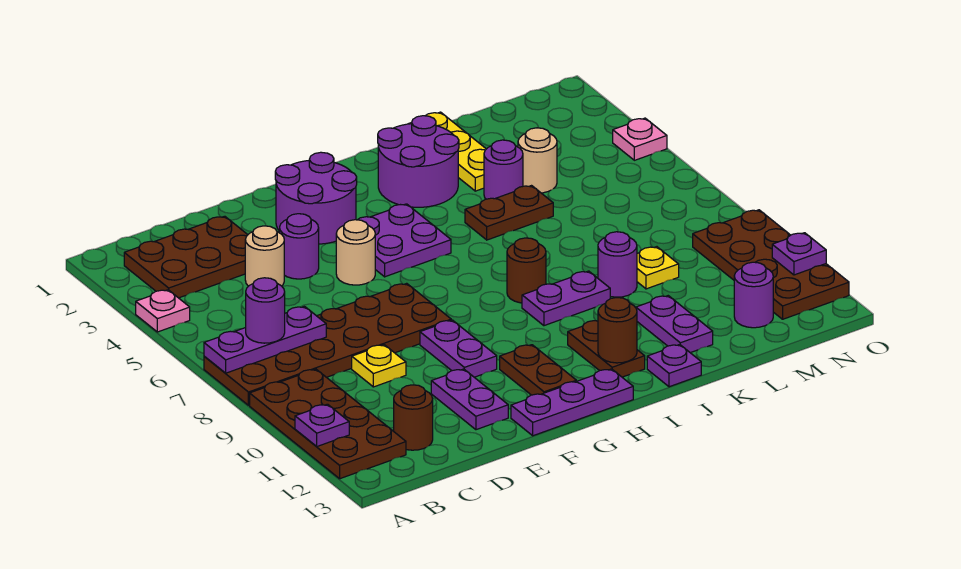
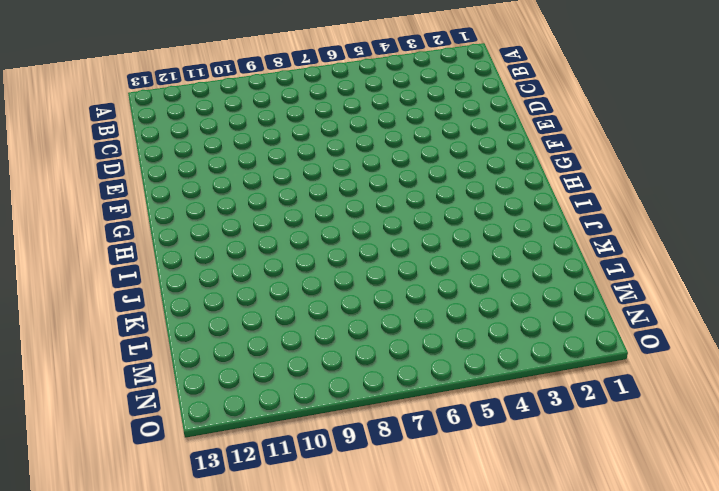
none -> pink 1x1 plate [136,290,190,332]
none -> brown 2x6 plate [204,283,451,405]
none -> brown 2x4 plate [250,369,406,479]
none -> brown 2x3 plate [124,216,248,298]

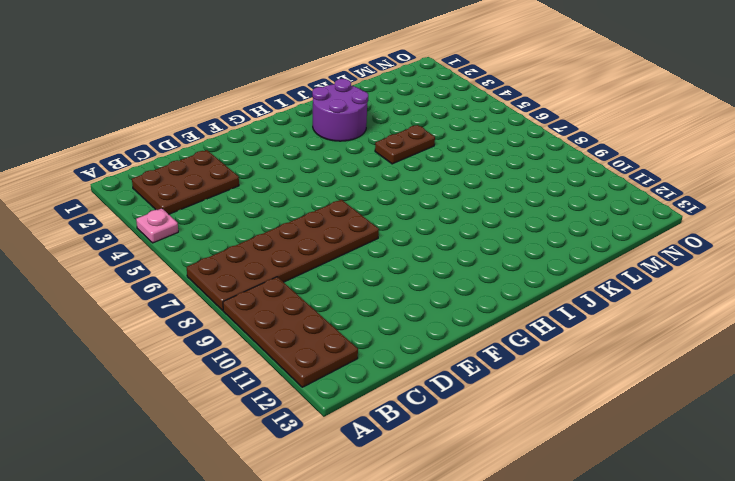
none -> brown 1x1 round brick [394,385,433,450]
none -> tan 1x1 round brick [245,226,284,286]
none -> yellow 1x1 plate [352,345,406,387]
none -> purple 1x1 round brick [280,214,319,279]

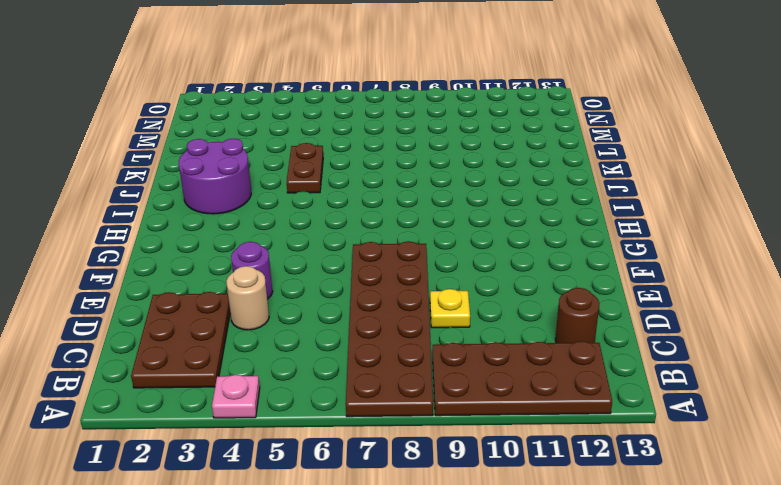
none -> purple 1x2 plate [431,369,508,430]
none -> purple 2x2 round brick [275,152,357,244]
none -> tan 1x1 round brick [336,220,375,285]
none -> purple 1x2 plate [420,320,497,377]

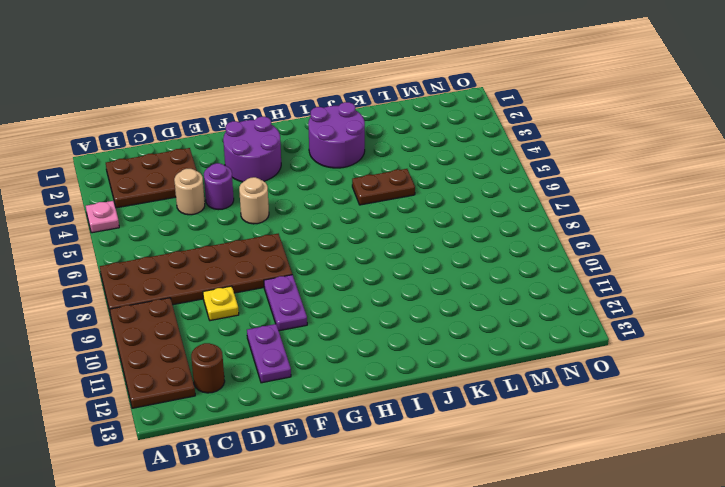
none -> purple 1x3 plate [511,369,633,436]
none -> purple 2x2 plate [358,204,451,277]
none -> brown 1x2 plate [500,345,576,395]
none -> brown 1x1 round brick [507,238,546,303]

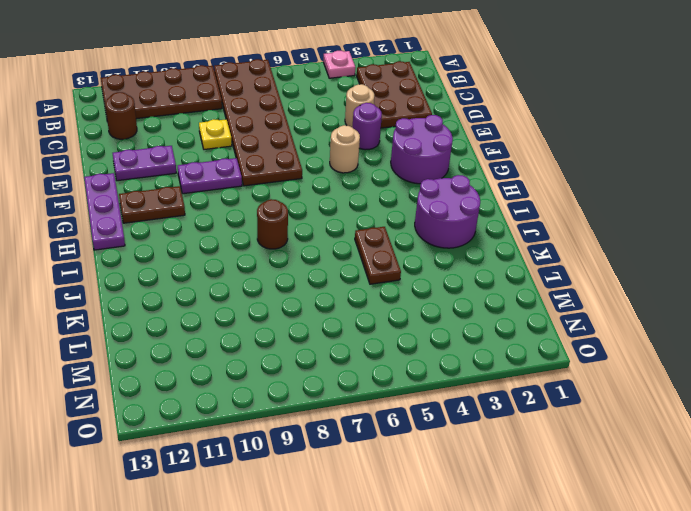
none -> purple 2x2 plate [358,204,451,277]
none -> purple 1x2 plate [522,271,610,326]
none -> brown 1x2 plate [568,321,645,377]
none -> purple 1x1 plate [647,344,701,387]

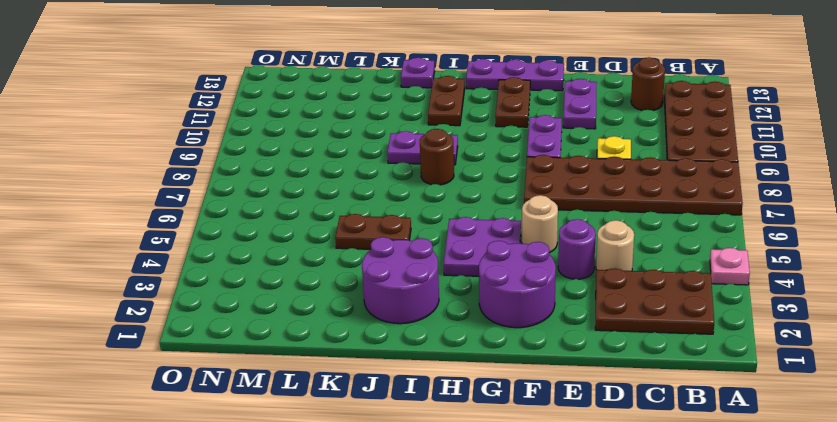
none -> yellow 1x3 plate [409,112,486,191]
none -> purple 1x1 round brick [484,140,523,199]
none -> purple 1x1 round brick [598,232,637,297]
none -> purple 1x2 plate [636,296,713,353]

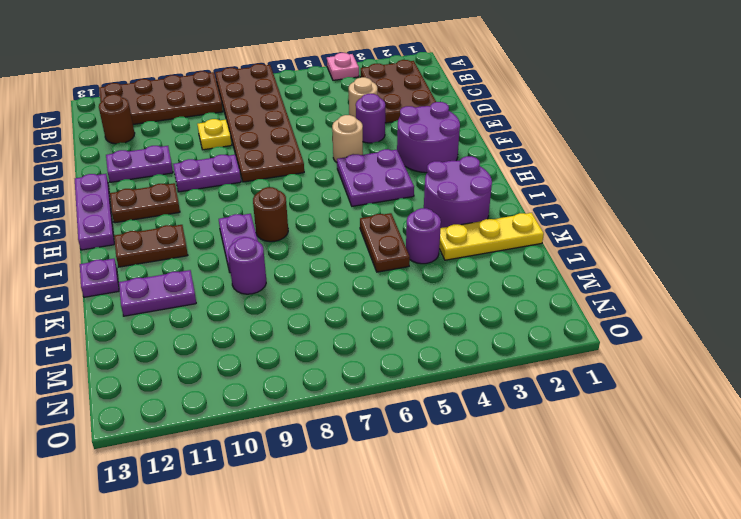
none -> tan 1x1 round brick [518,128,557,193]
none -> yellow 1x1 plate [637,247,679,289]
none -> purple 1x1 round brick [734,262,773,328]
none -> brown 2x4 plate [693,210,849,319]

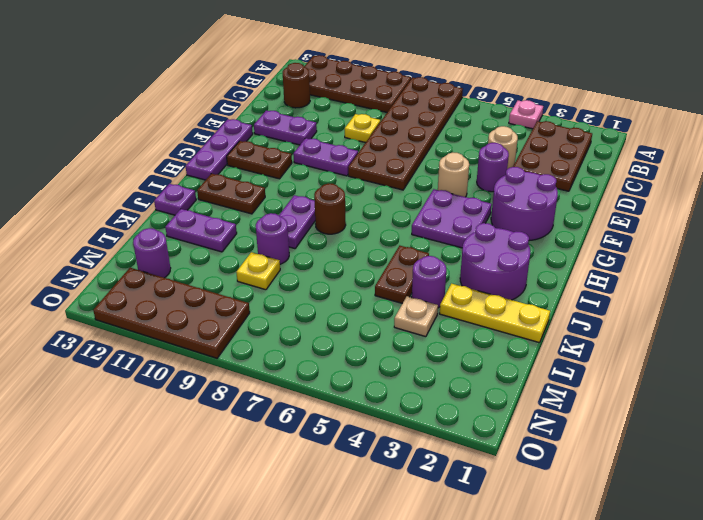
tan 1x1 plate [394,296,438,337] -> tan 1x1 round brick [518,128,557,193]
none -> pink 1x1 plate [613,118,667,160]
none -> purple 1x3 plate [204,306,326,373]
none -> purple 1x1 plate [295,404,349,446]
none -> brown 1x1 round brick [598,297,637,363]

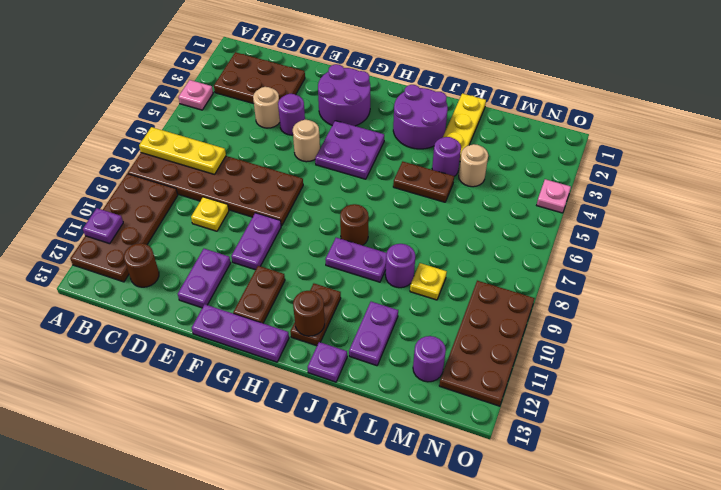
yellow 1x3 plate [139,127,226,174] -> purple 1x3 plate [204,306,326,373]
none -> purple 1x1 plate [772,233,826,275]
none -> purple 1x1 round brick [246,278,285,343]

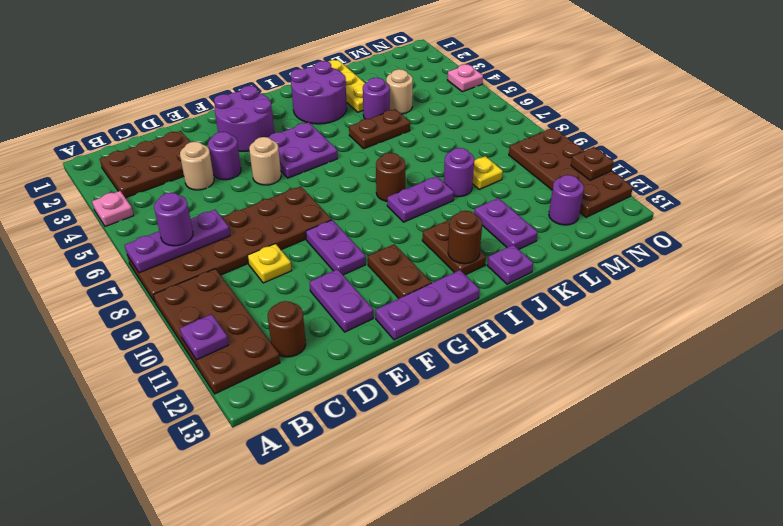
brown 1x1 plate [571,147,613,180] -> purple 1x1 plate [772,233,826,275]

